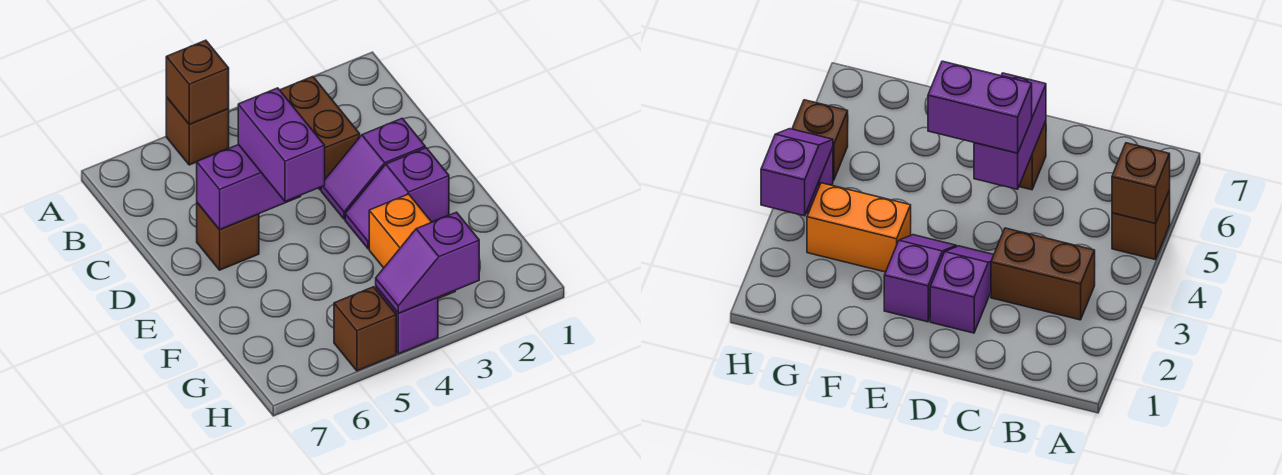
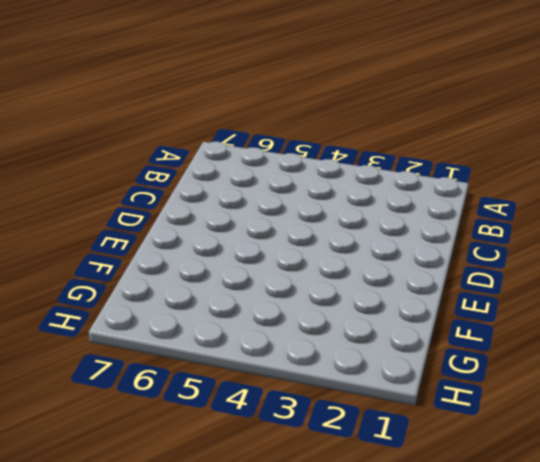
none -> brown 1x1 brick [166,97,229,165]
none -> brown 1x2 brick [280,77,360,190]
none -> purple 1x2 slope [321,118,425,219]

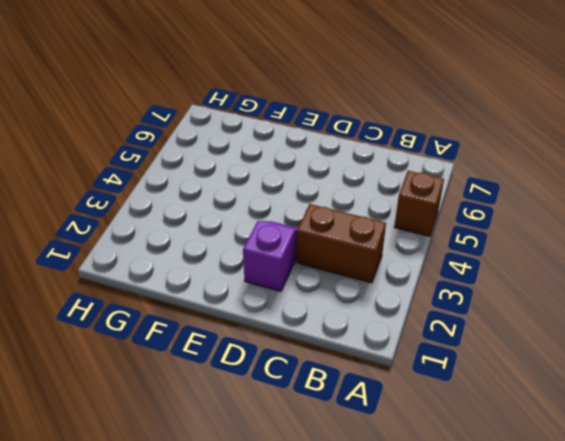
none -> brown 1x1 brick [197,203,259,270]
none -> purple 1x2 slope [345,148,449,249]
none -> orange 1x2 brick [369,194,455,299]

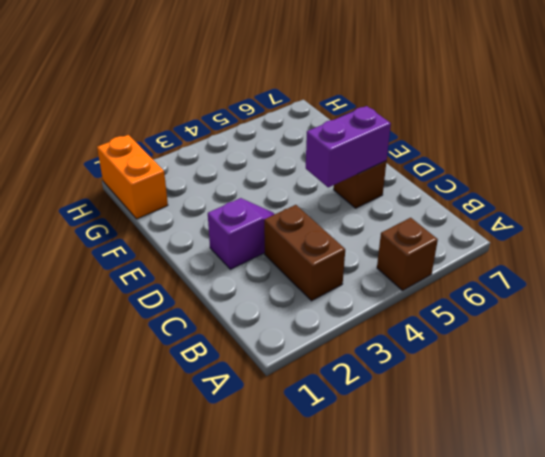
orange 1x2 brick [97,135,168,219] -> orange 1x2 brick moved to [369,194,455,299]
none -> purple 1x2 slope [345,148,449,249]
none -> purple 1x1 brick [376,287,438,354]
none -> brown 1x1 brick [334,287,396,371]

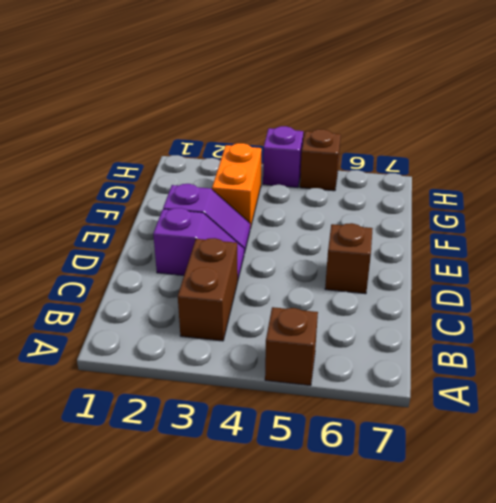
none -> brown 1x1 brick [166,40,229,124]
none -> purple 1x2 brick [197,145,301,230]
none -> purple 1x2 slope [376,212,479,313]

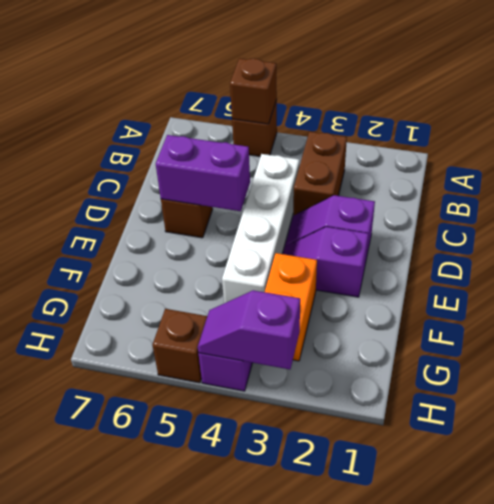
white 1x4 brick [222,154,299,303] -> none
none -> purple 1x2 brick [238,88,325,201]

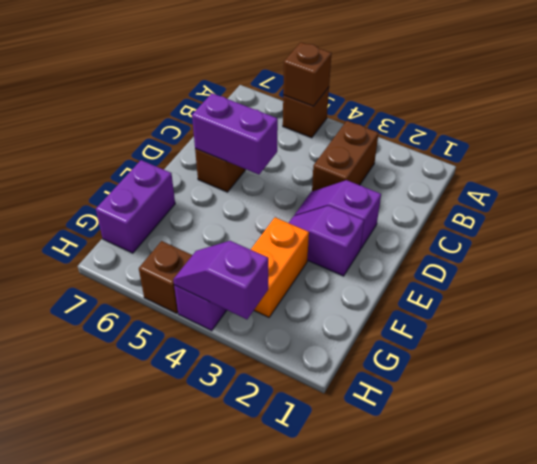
purple 1x2 brick [96,160,175,253] -> purple 1x2 brick moved to [238,88,325,201]

